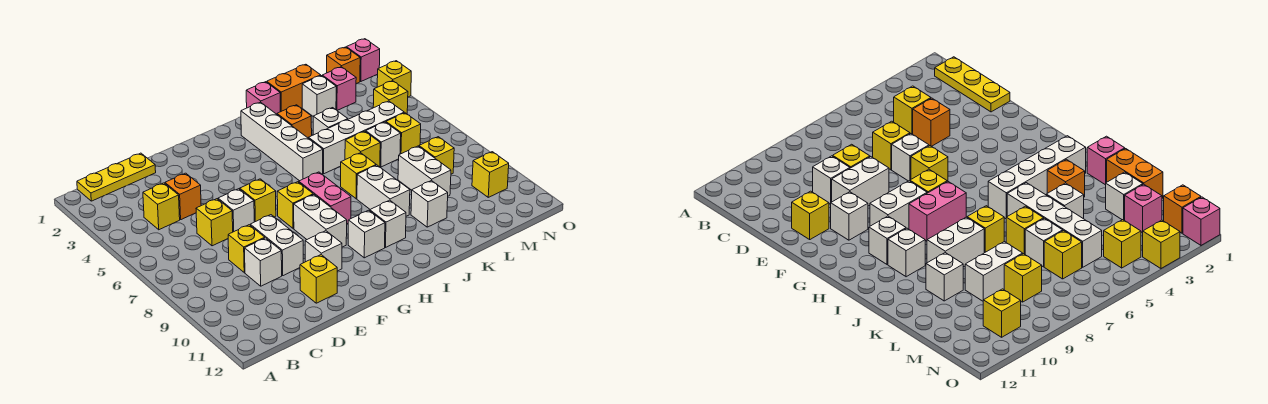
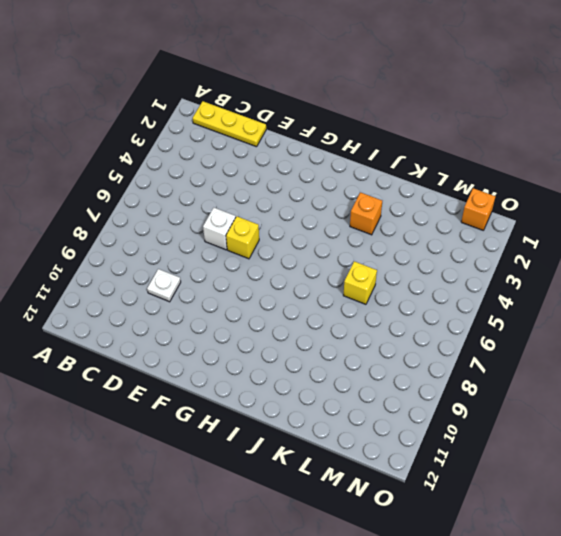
white 1x1 plate [147,269,181,302] -> white 1x1 brick [245,238,282,286]
none -> yellow 1x1 brick [143,183,180,230]
none -> orange 1x1 brick [165,173,201,220]
none -> yellow 1x1 brick [196,199,233,246]
none -> yellow 1x1 brick [228,225,265,273]

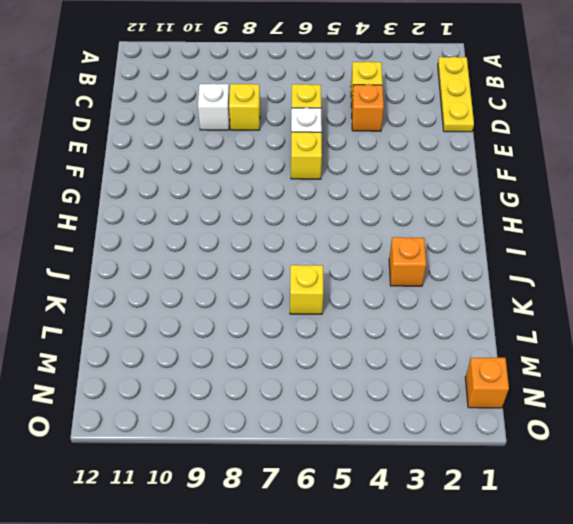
none -> white 1x2 brick [250,215,303,276]
none -> yellow 1x1 brick [300,255,337,303]
none -> white 1x1 brick [305,231,342,271]
none -> yellow 1x1 brick [277,182,313,228]

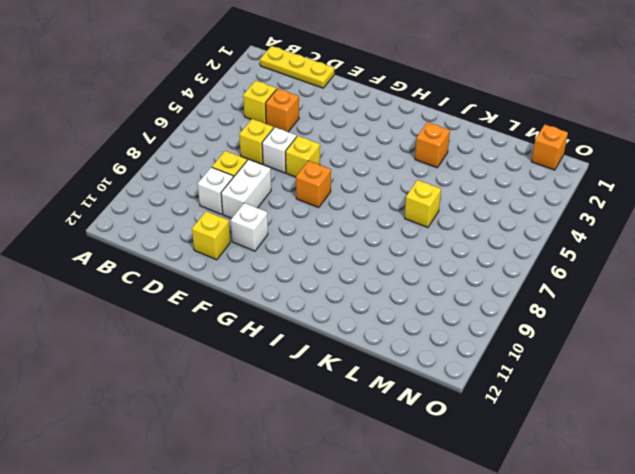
orange 1x1 brick [296,161,331,208] -> yellow 1x1 brick [277,182,313,228]
none -> white 1x2 brick [294,195,347,247]
none -> pink 1x2 brick [299,172,351,224]
none -> white 1x1 brick [348,210,385,258]
none -> white 1x4 brick [241,102,323,181]

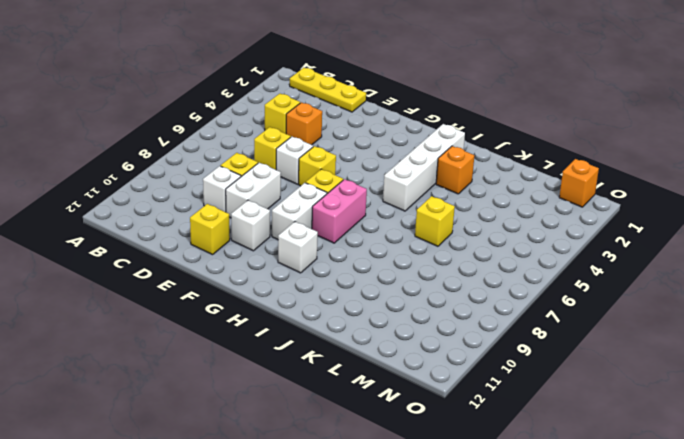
none -> white 1x1 brick [370,200,406,247]
none -> pink 1x1 brick [246,82,280,114]
none -> white 1x4 brick [309,101,404,174]
none -> yellow 1x1 brick [341,153,376,199]

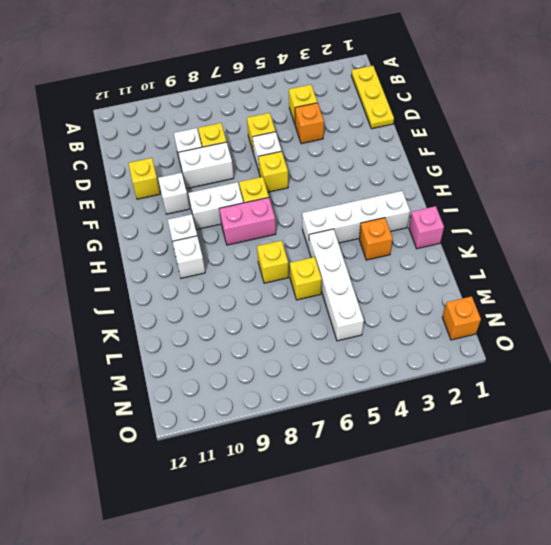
none -> white 1x2 brick [357,165,410,216]
none -> orange 1x2 brick [267,64,321,112]
none -> white 1x1 brick [313,108,348,135]
none -> white 1x1 brick [411,180,448,227]

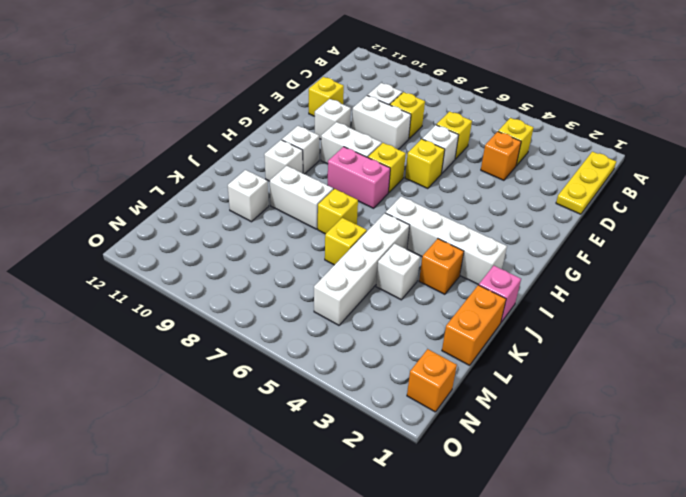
none -> white 1x1 brick [302,76,336,116]
none -> white 1x1 brick [366,122,401,167]
none -> white 1x2 brick [398,146,451,196]
none -> pink 1x1 brick [322,67,356,110]

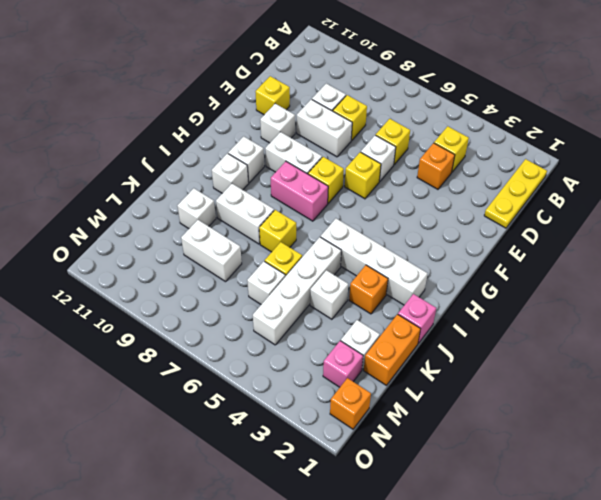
none -> yellow 1x1 brick [386,113,421,154]
none -> yellow 1x1 brick [419,137,454,174]
none -> yellow 1x1 brick [373,81,408,114]
none -> yellow 1x1 brick [472,152,509,197]

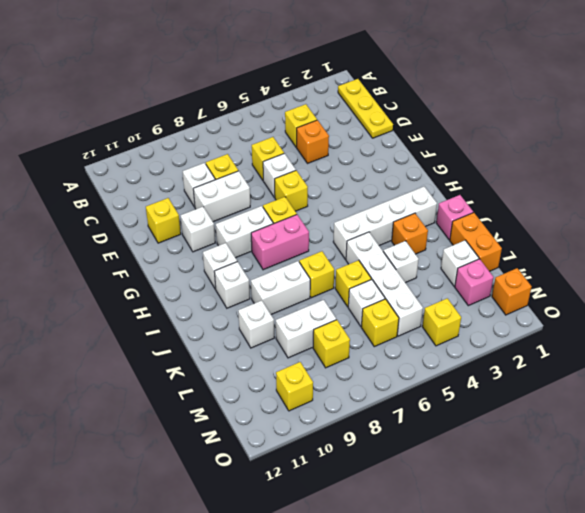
none -> pink 1x1 brick [346,39,380,81]
none -> yellow 1x1 brick [377,61,411,97]

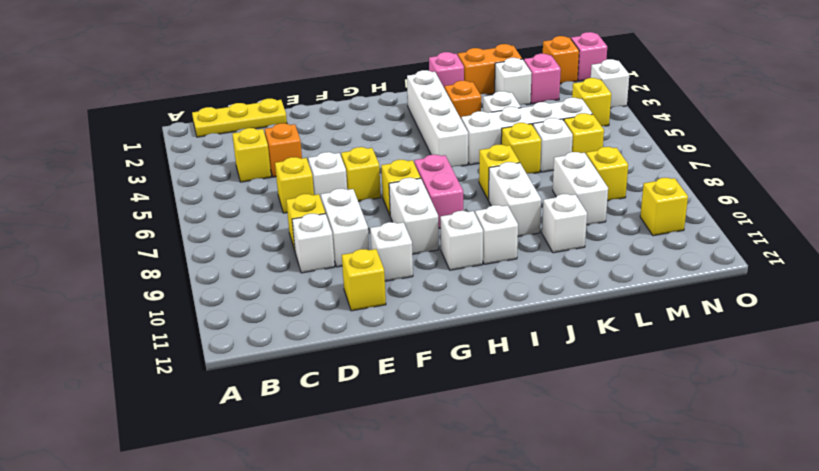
white 1x1 brick [591,59,629,108] -> yellow 1x1 brick [377,61,411,97]

